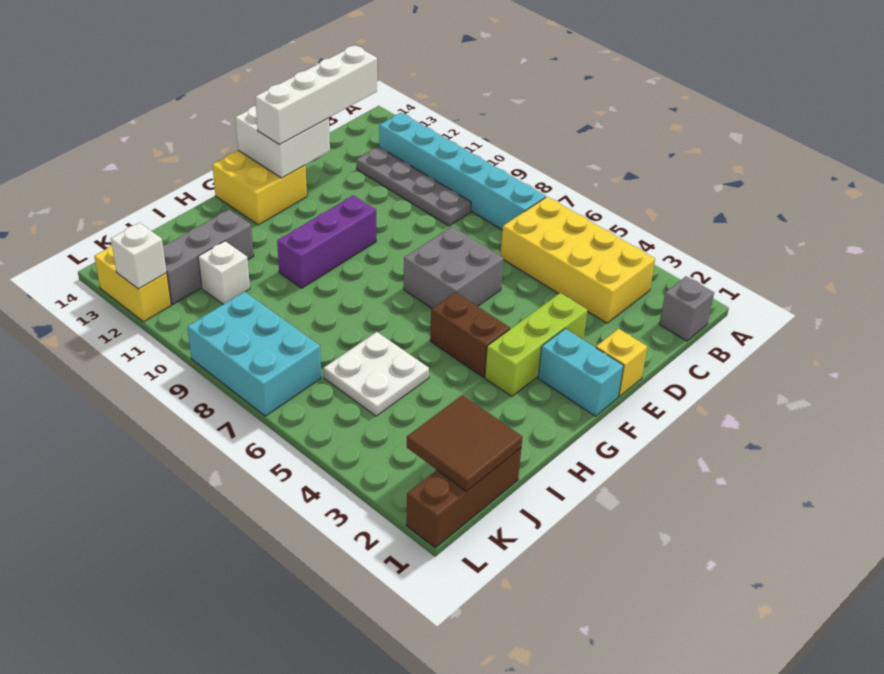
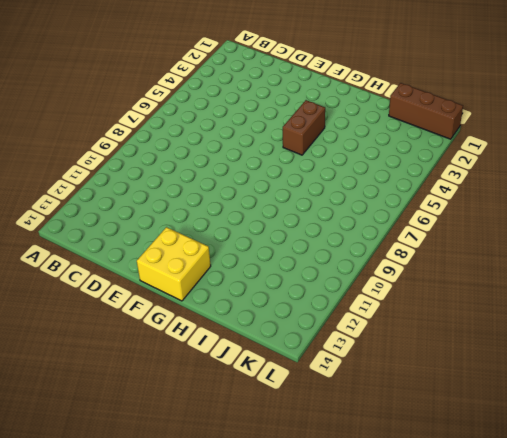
none -> grey 1x1 brick [659,276,714,341]
none -> yellow 2x4 brick [501,197,655,323]
none -> cyan 1x6 brick [379,113,546,230]

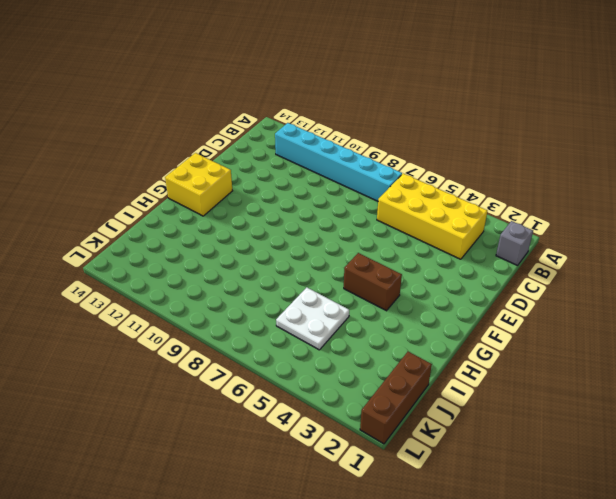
none -> grey 1x4 plate [356,147,471,226]
none -> yellow 1x1 brick [596,329,647,397]
none -> lime 1x3 brick [485,293,588,396]

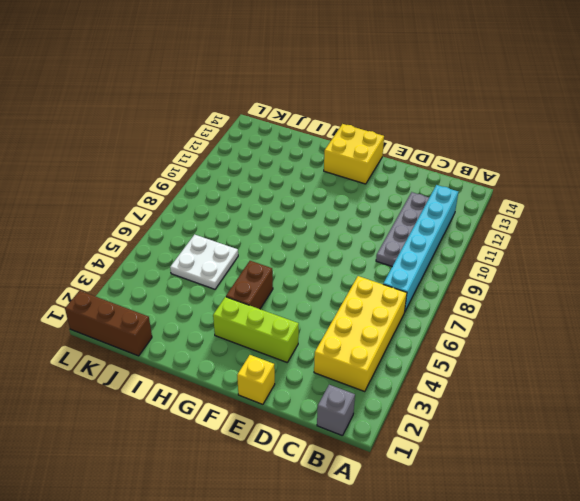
none -> grey 2x2 brick [404,226,504,308]
none -> cyan 1x2 brick [538,329,624,416]
none -> purple 1x3 brick [277,195,376,288]

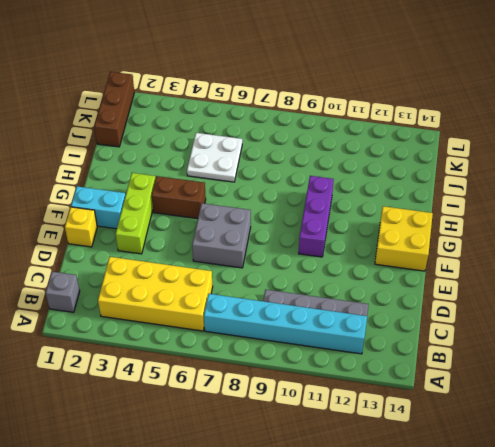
none -> grey 1x3 brick [163,210,254,304]
none -> white 1x1 brick [198,241,250,304]
none -> cyan 2x3 brick [187,292,321,416]

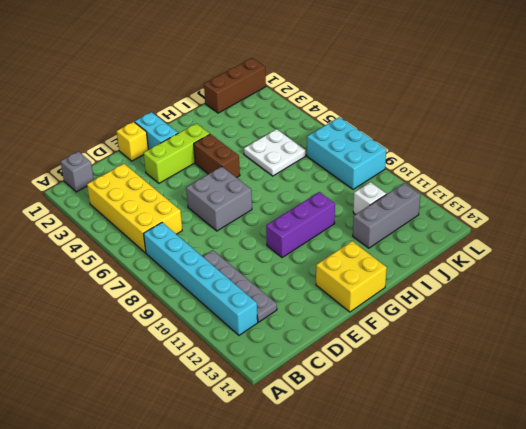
none -> yellow 1x2 brick [94,245,171,322]
none -> white 2x2 brick [235,106,330,178]
none -> brown 2x2 tile [407,395,522,491]

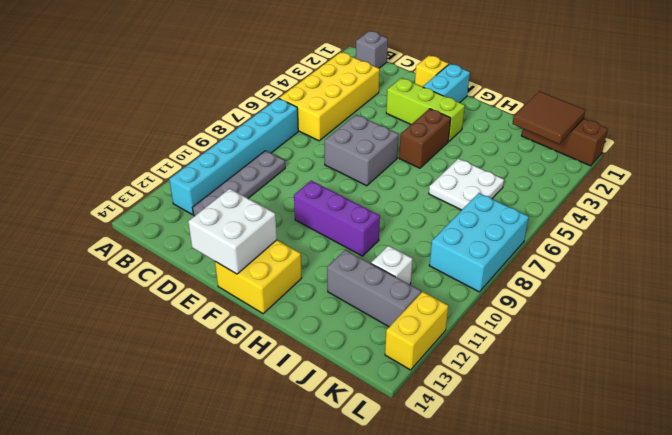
none -> white 1x1 brick [111,223,167,289]
none -> white 1x4 brick [255,45,377,145]

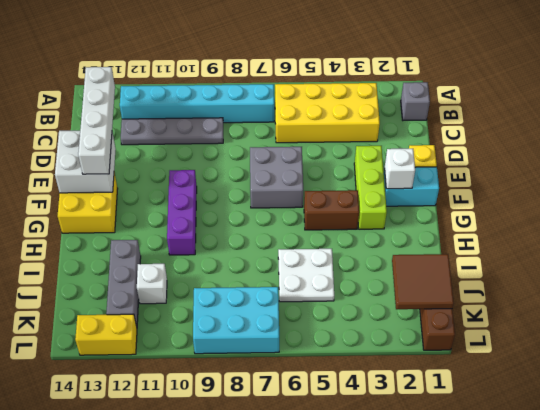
white 1x1 brick [385,149,415,189] -> white 1x1 brick moved to [111,223,167,289]

